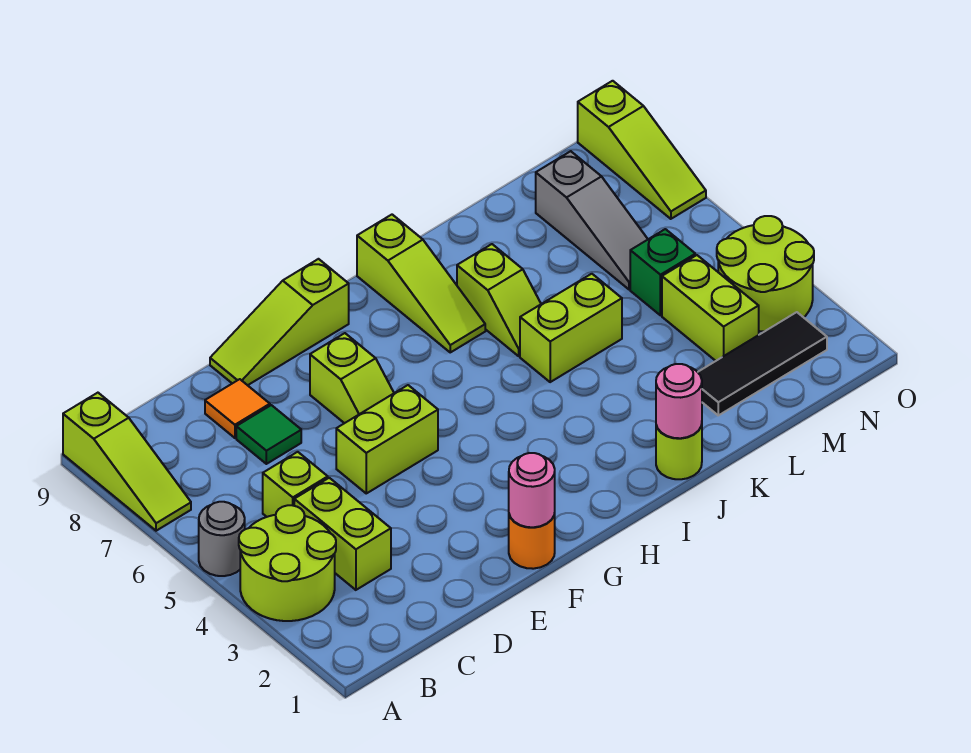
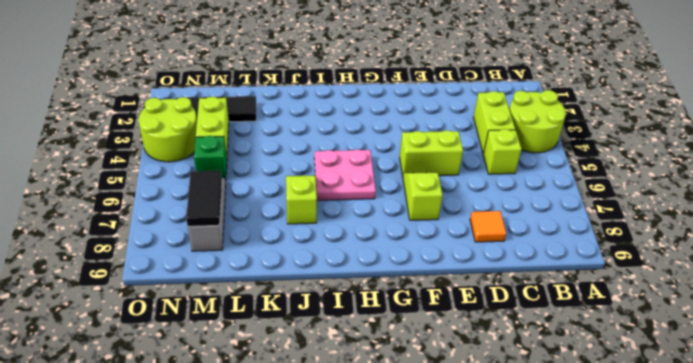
pink 2x2 plate [314,149,376,200] -> none
black 1x2 tile [186,171,222,226] -> none
none -> grey 1x1 round brick [199,502,245,576]
none -> lime 1x3 slope [63,393,191,531]
none -> green 1x1 tile [236,405,301,464]

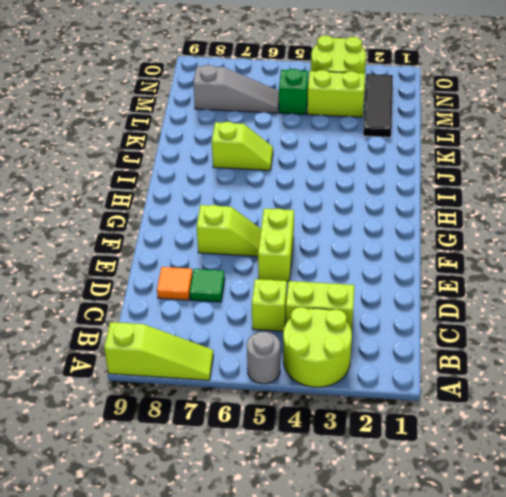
none -> lime 1x3 slope [210,259,349,385]
none -> orange 1x1 round brick [509,513,555,569]
none -> lime 1x3 slope [357,215,485,352]

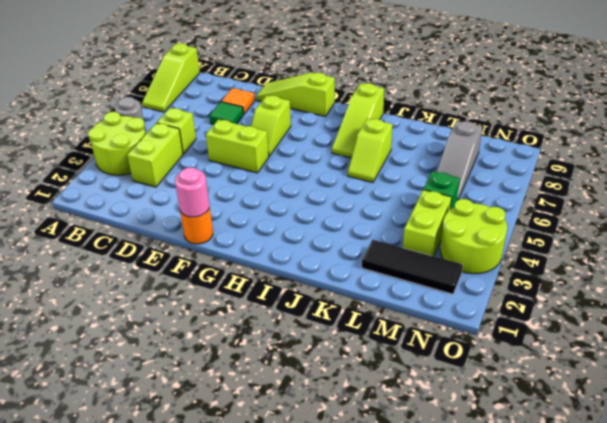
none -> lime 1x1 round brick [656,424,702,479]
none -> lime 1x2 brick [520,274,622,382]
none -> lime 1x3 slope [578,81,706,219]

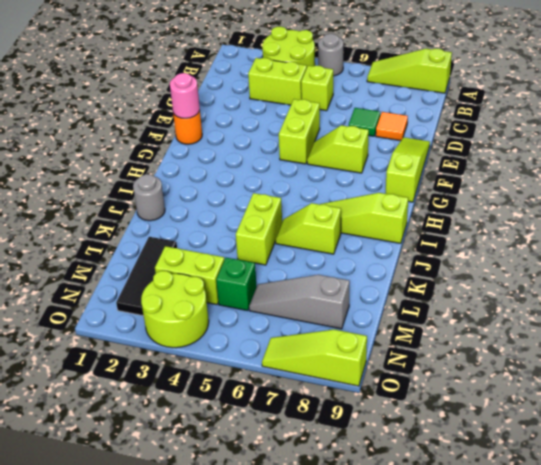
grey 1x1 round brick [133,174,165,221] -> lime 1x1 round brick [656,424,702,479]
none -> pink 1x1 round brick [656,364,702,438]

